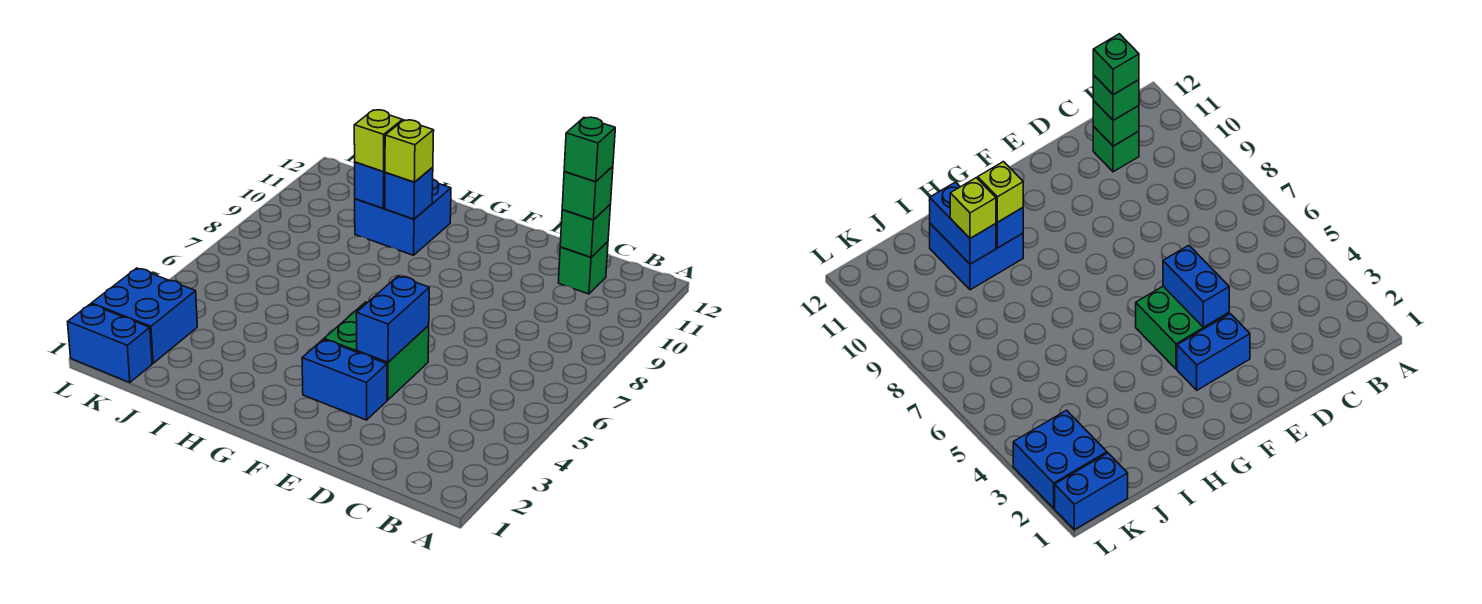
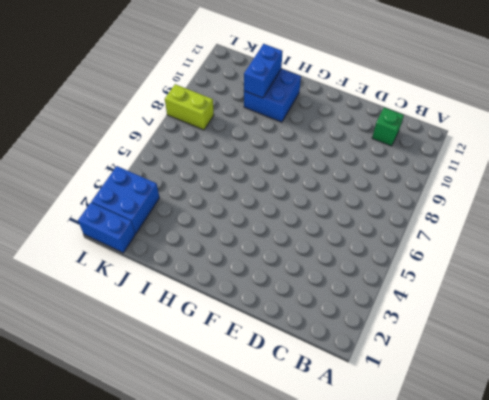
lime 1x2 brick [165,84,214,130] -> none
none -> blue 1x2 brick [302,339,387,420]
none -> green 2x2 brick [324,302,429,400]
none -> green 1x1 brick [560,205,610,257]

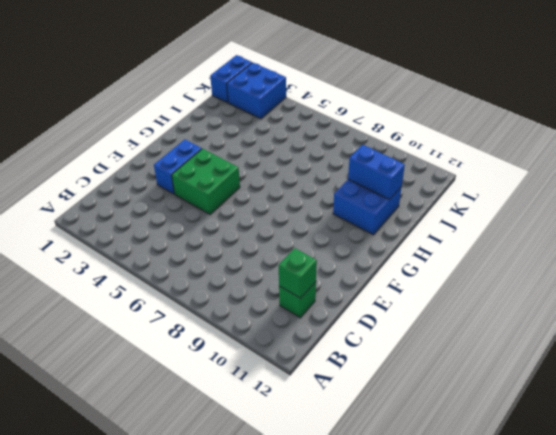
none -> blue 1x2 brick [356,276,429,362]
none -> blue 1x1 brick [385,167,433,219]
none -> green 1x1 brick [562,166,613,220]

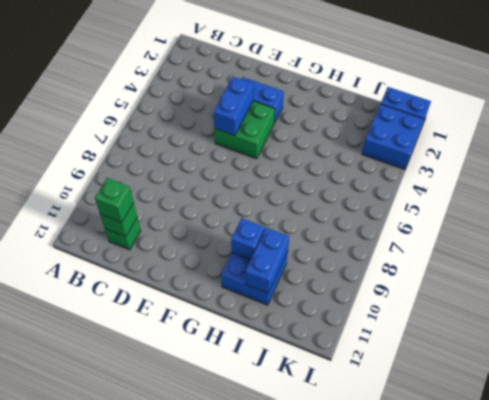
none -> lime 1x1 brick [385,120,434,182]
none -> lime 1x1 brick [354,110,403,172]
none -> green 1x1 brick [564,117,615,182]

